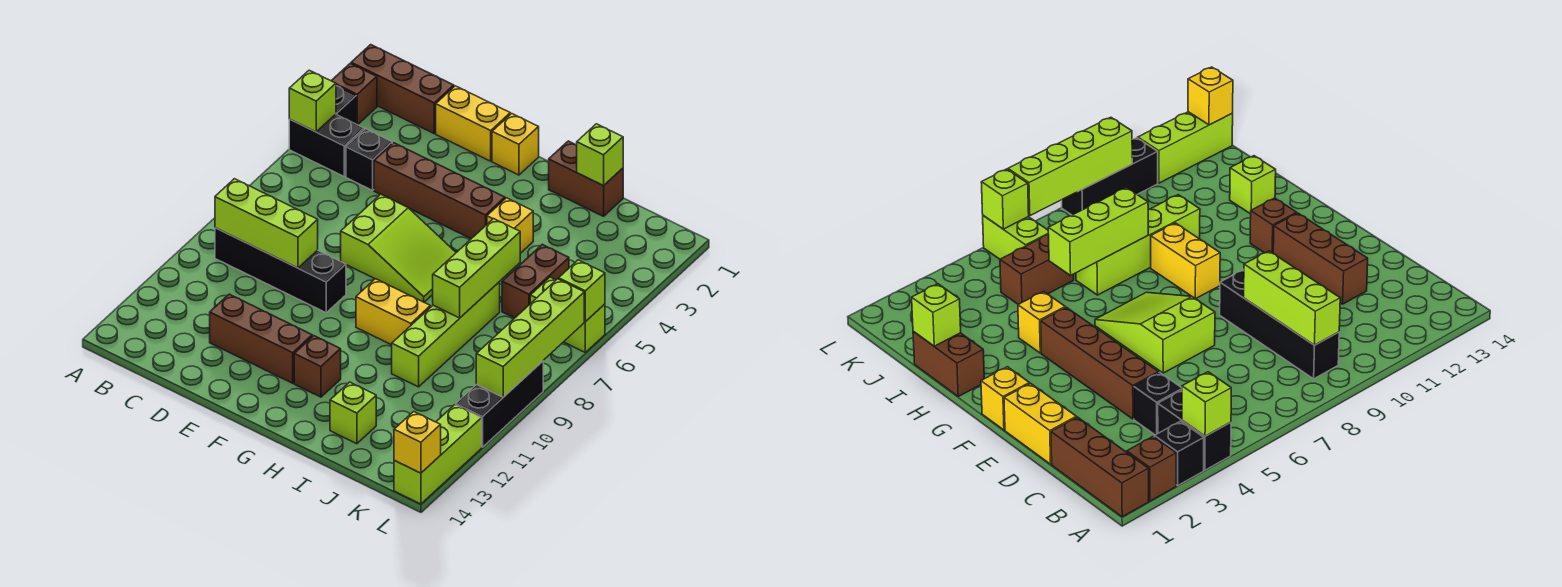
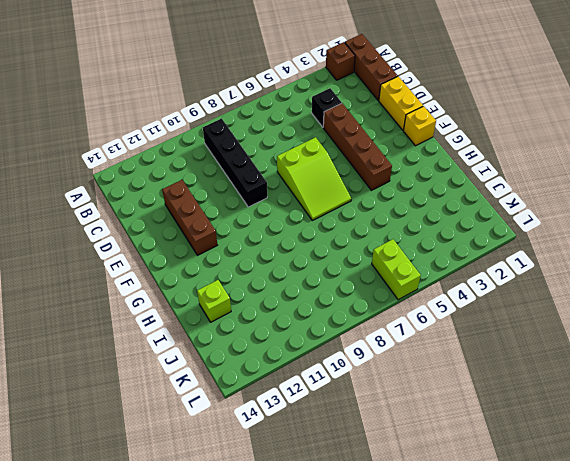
none -> black 1x1 brick [336,86,356,124]
none -> black 1x2 brick [289,114,364,177]
none -> yellow 1x2 brick [356,279,430,345]

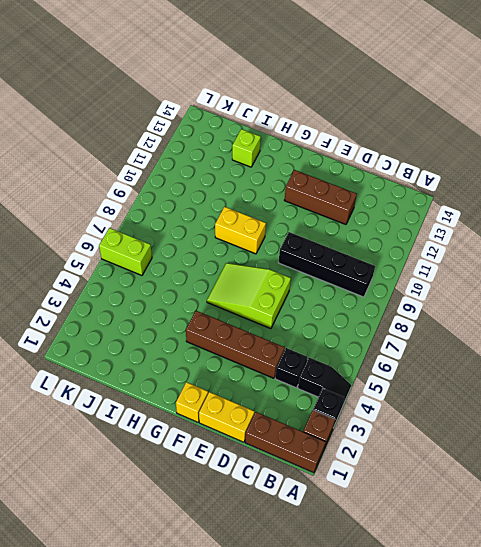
black 1x2 slope [298,358,351,404] -> black 1x2 brick [289,114,364,177]
none -> brown 1x1 brick [294,336,341,397]
none -> brown 1x2 brick [549,141,623,216]
none -> yellow 1x1 brick [487,198,533,253]

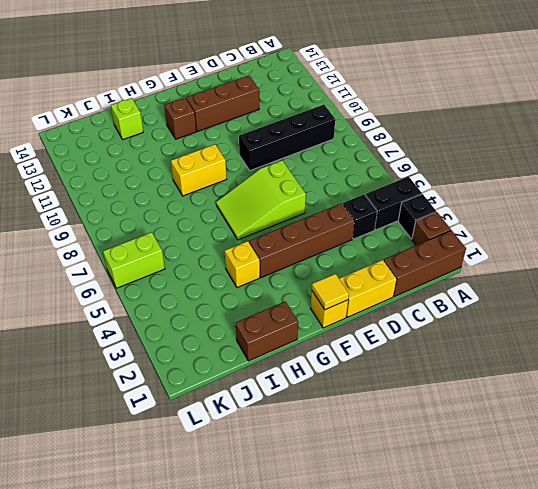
yellow 1x1 tile [312,274,349,310] -> none
none -> lime 1x4 brick [392,282,500,387]
none -> brown 1x2 brick [502,244,569,318]
none -> black 1x3 brick [456,361,543,447]

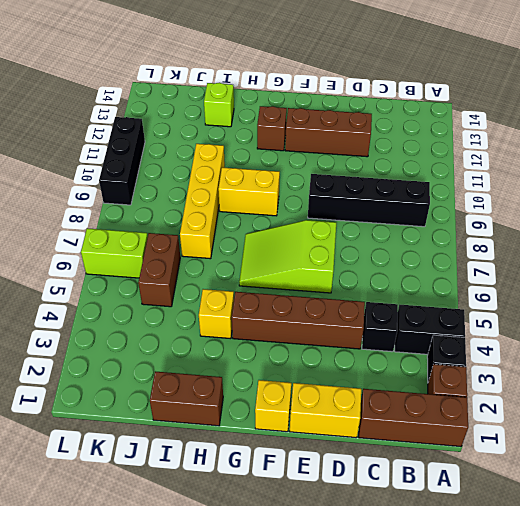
yellow 1x4 brick [180,144,225,259] -> lime 1x4 brick [392,282,500,387]
none -> lime 1x3 brick [394,405,482,504]
none -> lime 1x1 brick [289,70,336,132]
none -> lime 1x3 brick [215,179,318,268]

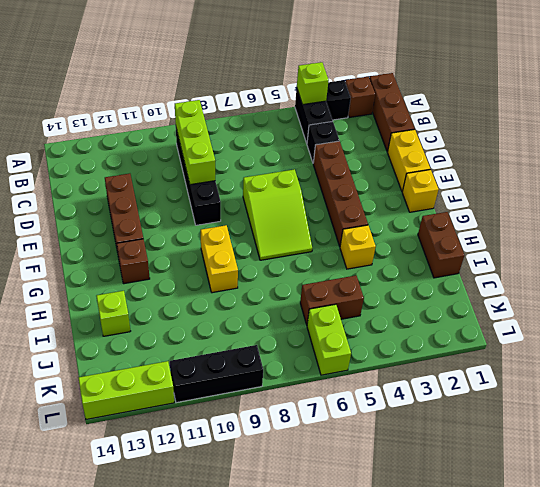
none -> lime 1x4 brick [392,282,500,387]
none -> lime 1x1 brick [577,124,623,186]
none -> lime 1x3 brick [433,219,520,318]

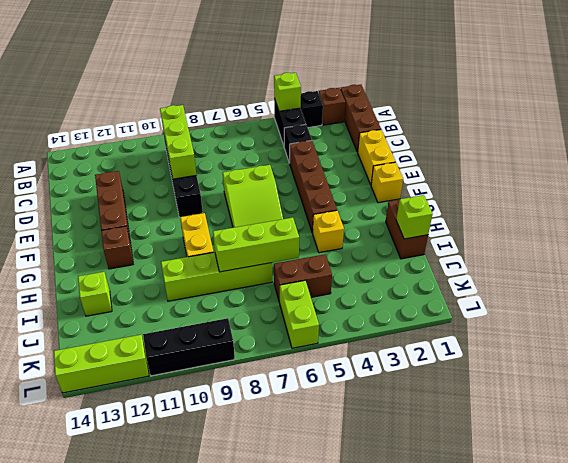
none -> lime 1x1 brick [559,260,605,322]
none -> lime 1x4 brick [476,279,585,397]
none -> yellow 1x1 brick [394,411,441,473]

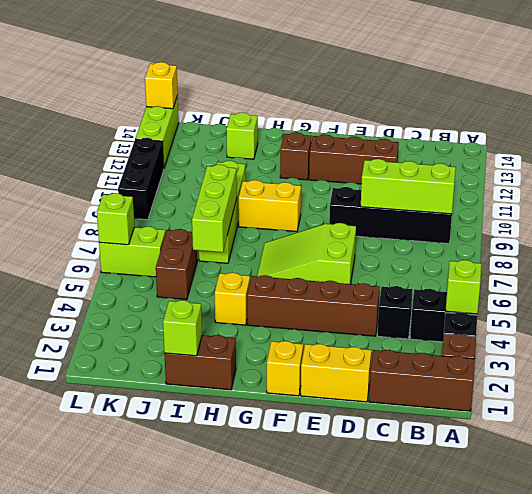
none -> lime 1x4 brick [476,279,585,397]

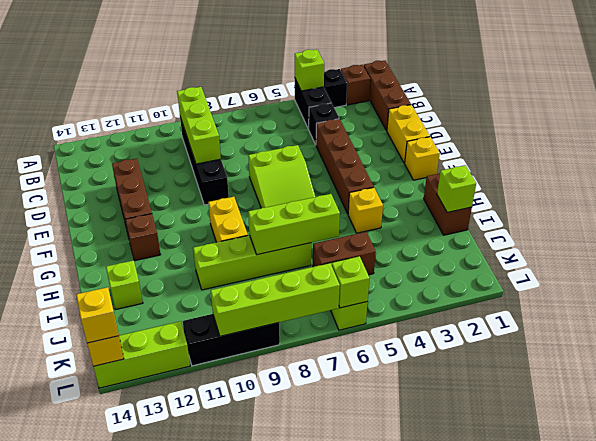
yellow 1x1 brick [76,287,119,343] -> none

